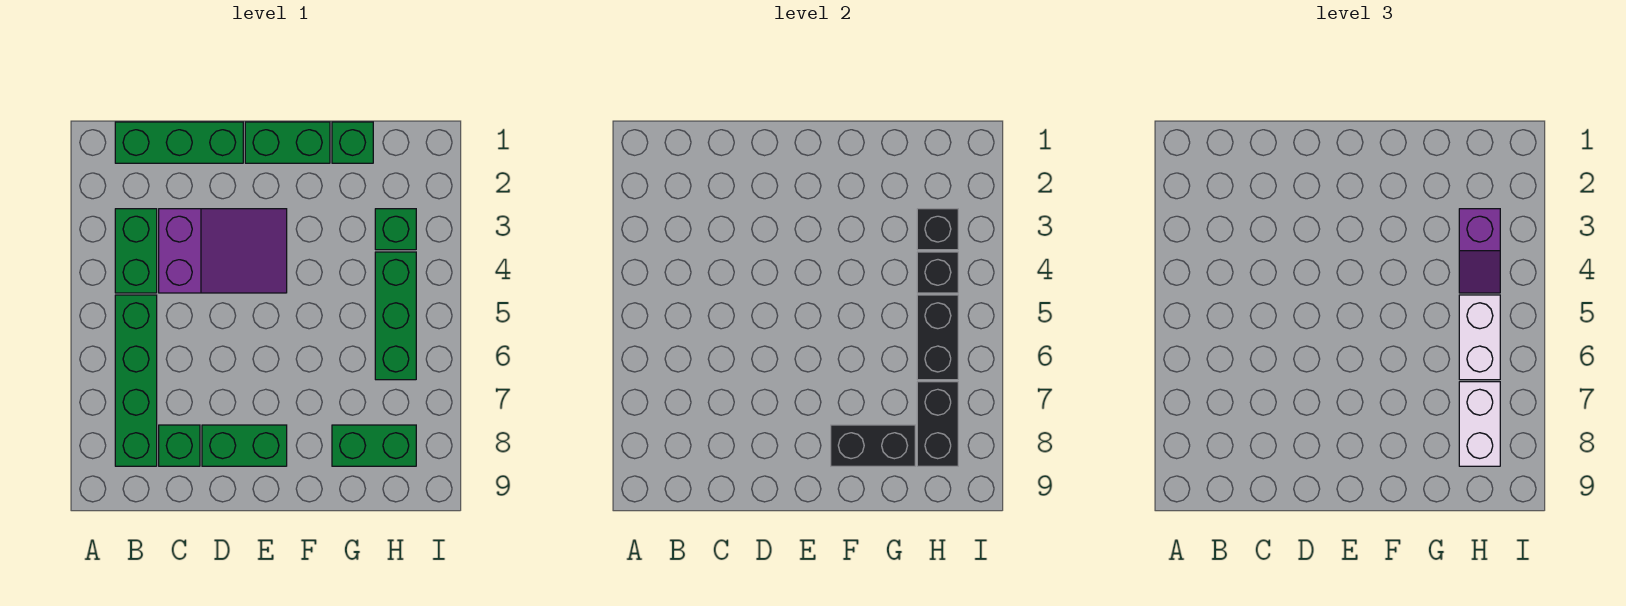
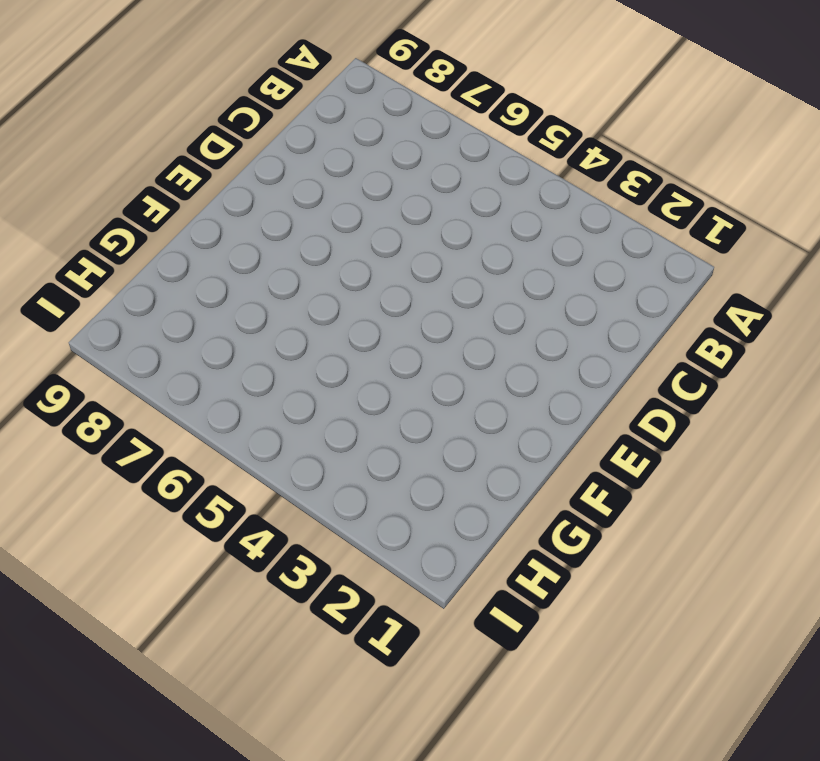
none -> green 1x3 brick [115,122,243,163]
none -> green 1x2 brick [115,209,157,293]
none -> green 1x4 brick [115,295,157,466]

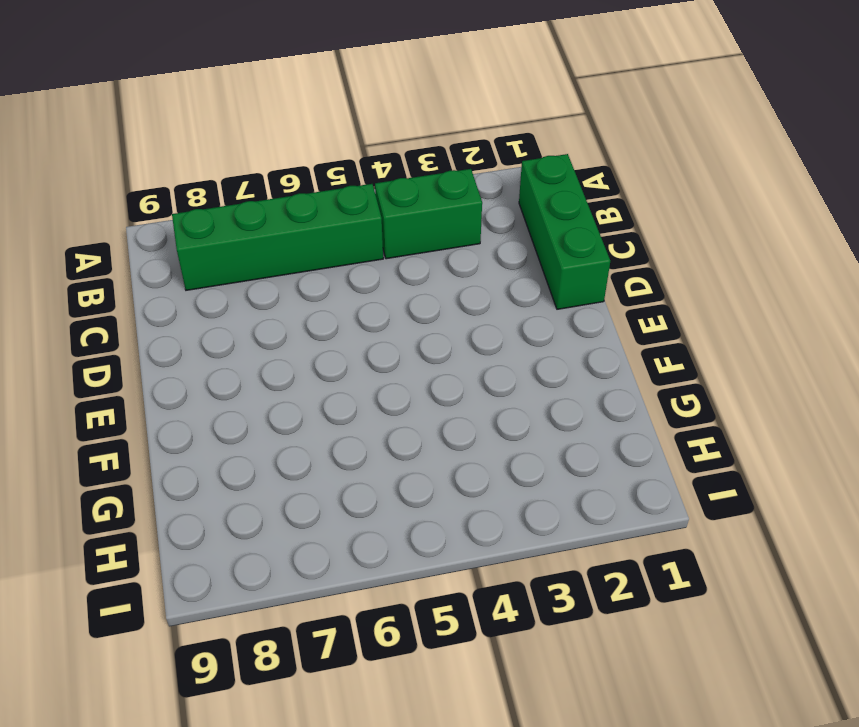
none -> purple 2x3 slope [159,209,287,293]
none -> green 1x1 brick [159,425,200,466]
none -> green 1x2 brick [202,425,287,466]

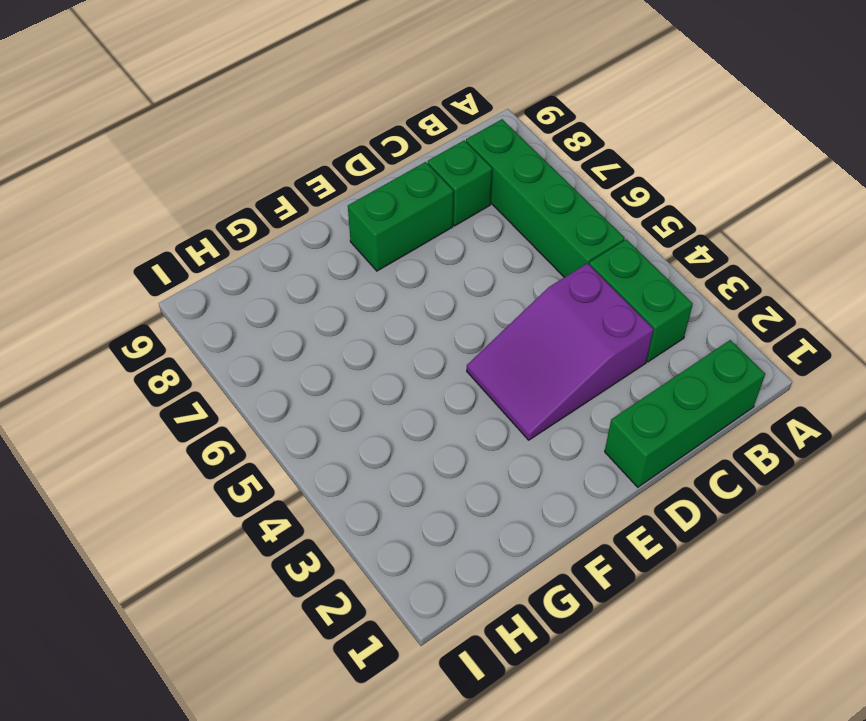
none -> green 1x2 brick [245,122,330,163]
none -> green 1x1 brick [332,122,373,163]
none -> green 1x2 brick [332,425,416,466]

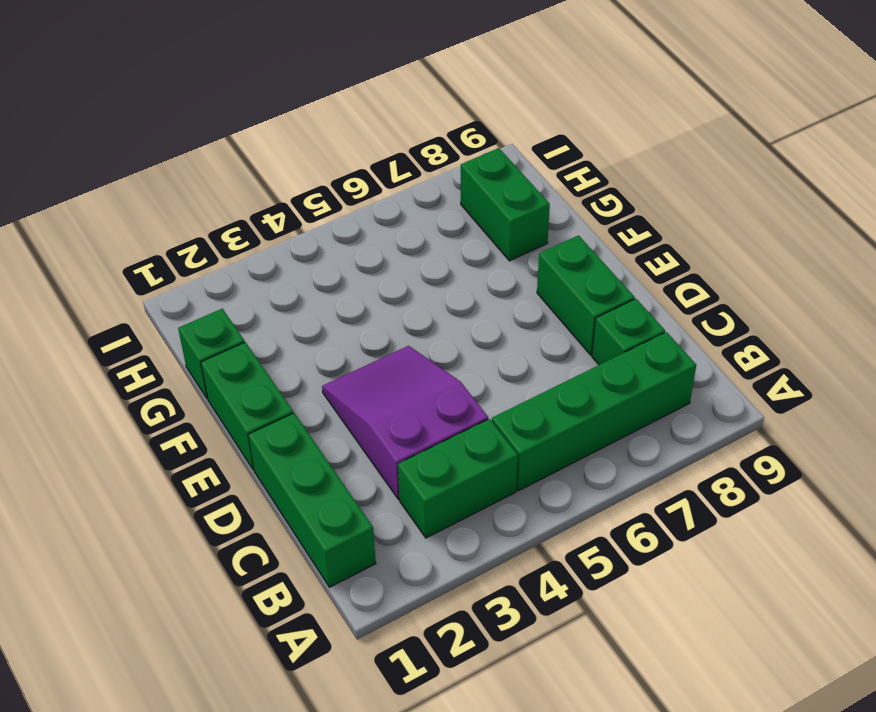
none -> green 1x1 brick [375,209,416,250]
none -> green 1x3 brick [375,252,416,380]
none -> black 1x2 brick [831,425,915,466]

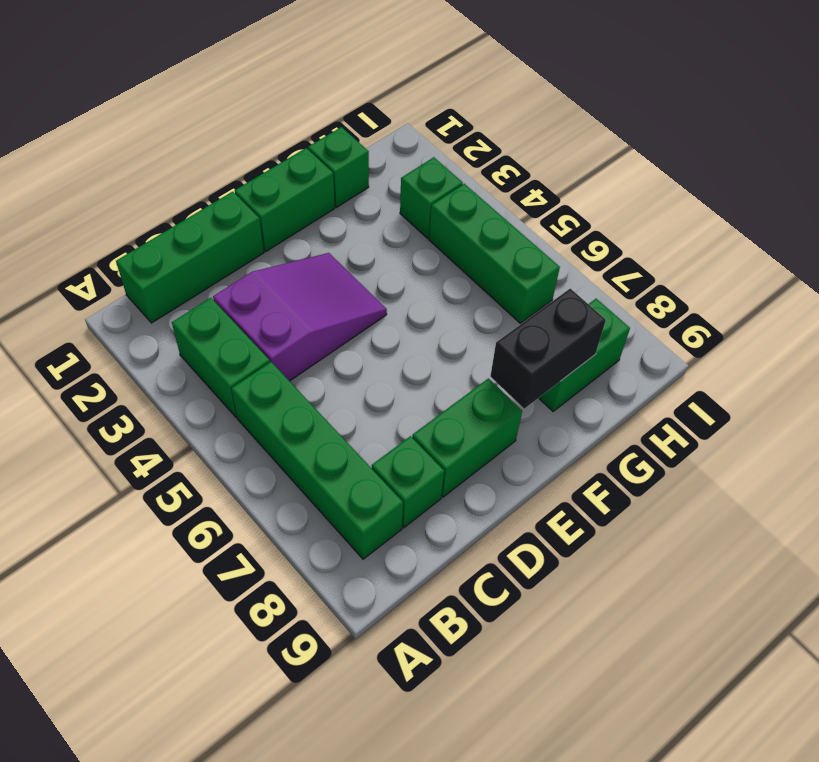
none -> black 1x1 brick [917,209,958,250]
none -> black 1x1 brick [917,252,958,293]
none -> black 1x2 brick [917,295,958,380]

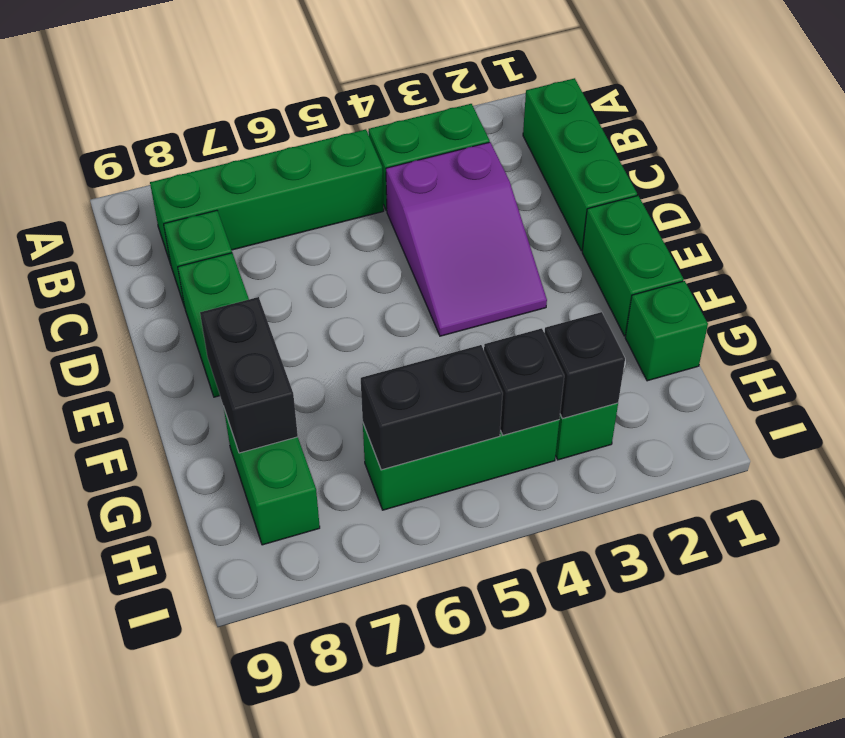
none -> black 1x2 brick [917,382,958,466]
none -> purple 1x2 slope [1459,209,1500,293]
none -> white 1x2 brick [1459,295,1500,380]

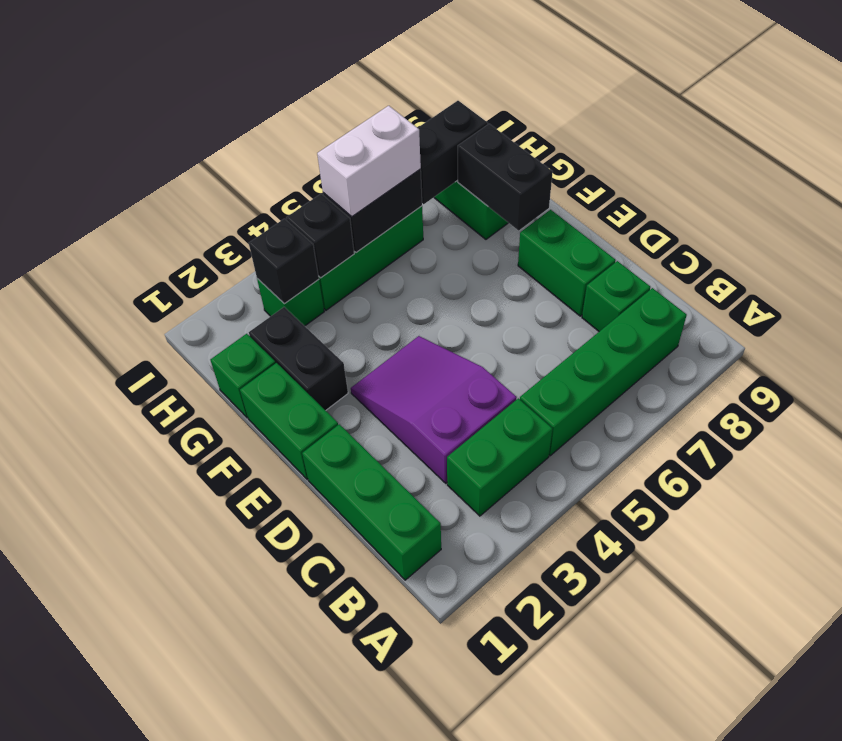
black 1x2 brick [249,307,348,411] -> none
none -> purple 1x2 slope [1459,209,1500,293]
none -> white 1x2 brick [1459,382,1500,466]

